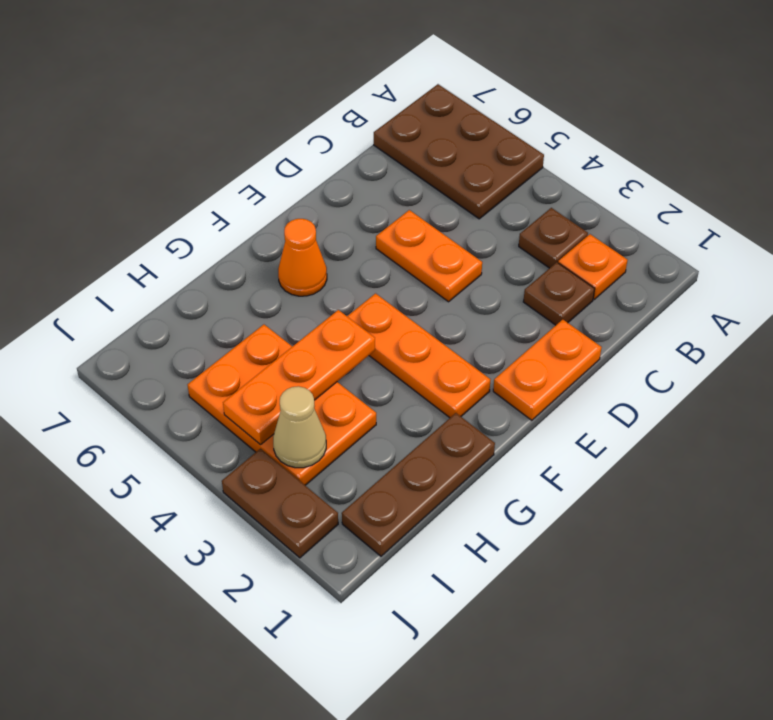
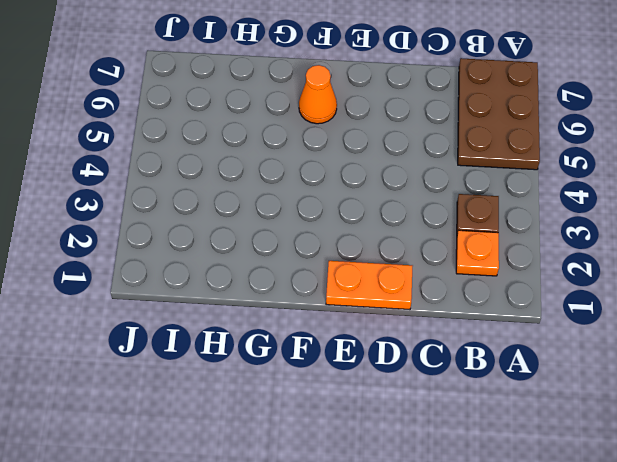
none -> brown 1x1 plate [523,262,595,325]
none -> orange 1x2 plate [376,210,482,302]
none -> orange 1x3 plate [347,293,490,418]

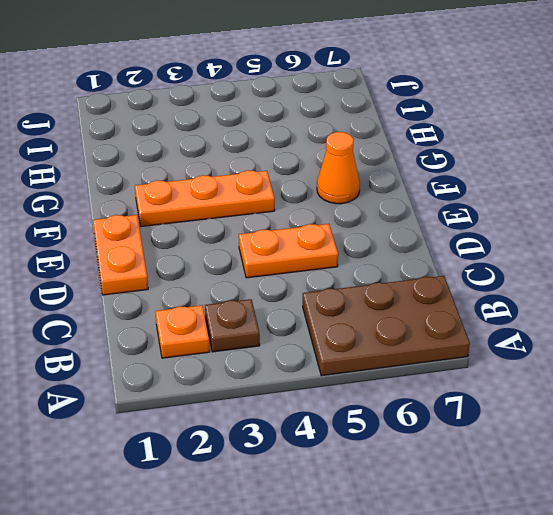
none -> brown 1x1 plate [523,262,595,325]
none -> brown 1x3 plate [342,413,495,556]
none -> orange 2x3 plate [188,325,376,485]

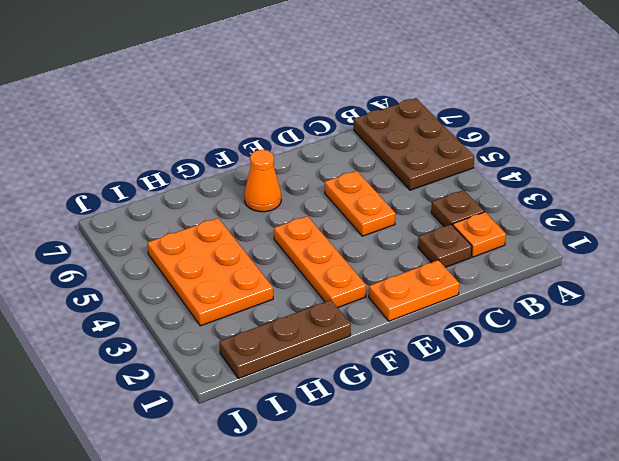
none -> brown 1x2 plate [222,449,338,558]
none -> orange 1x3 plate [223,310,375,444]
none -> tan 1x1 cone [273,386,326,468]

